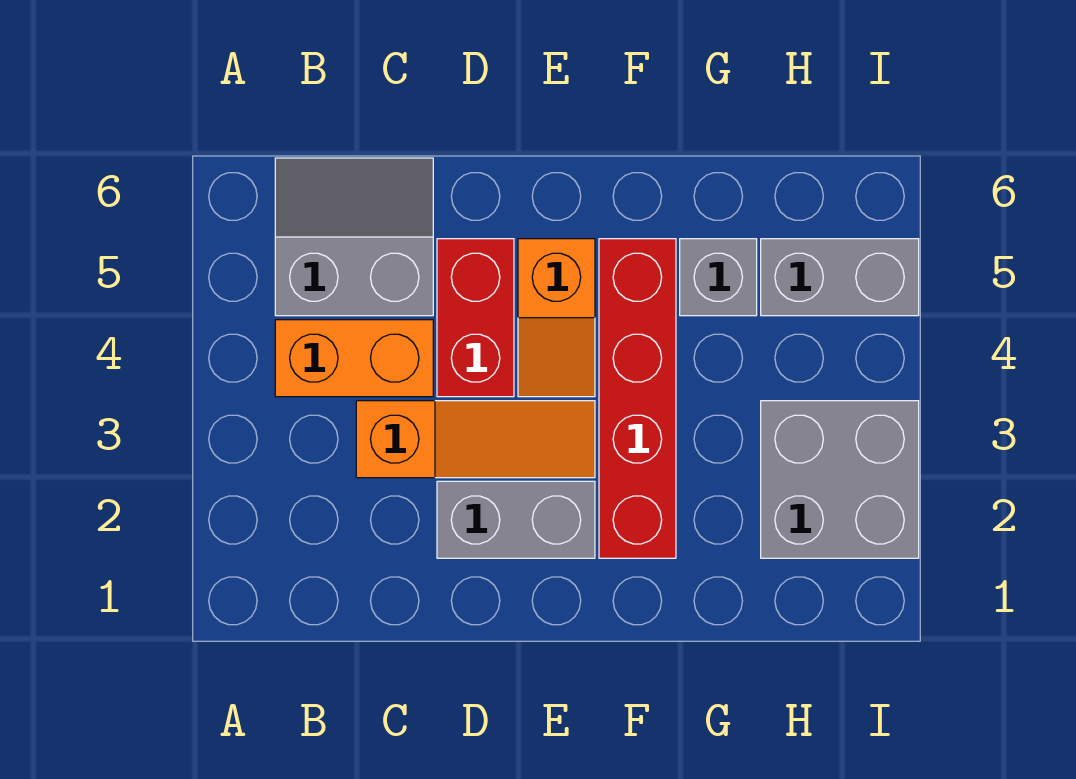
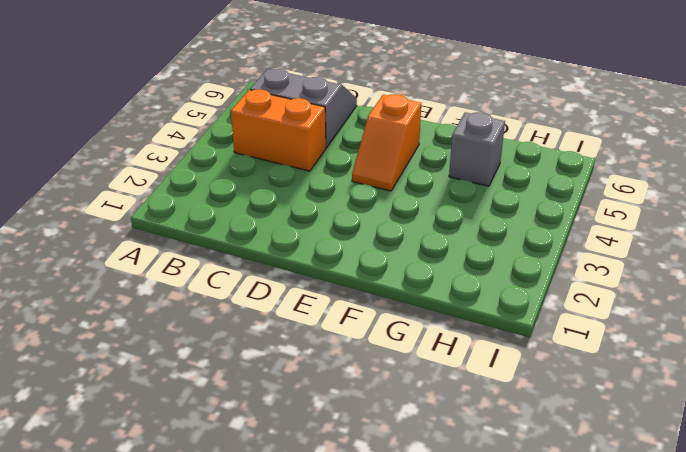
none -> orange 1x3 slope [356,401,595,478]
none -> grey 1x2 brick [437,481,595,558]

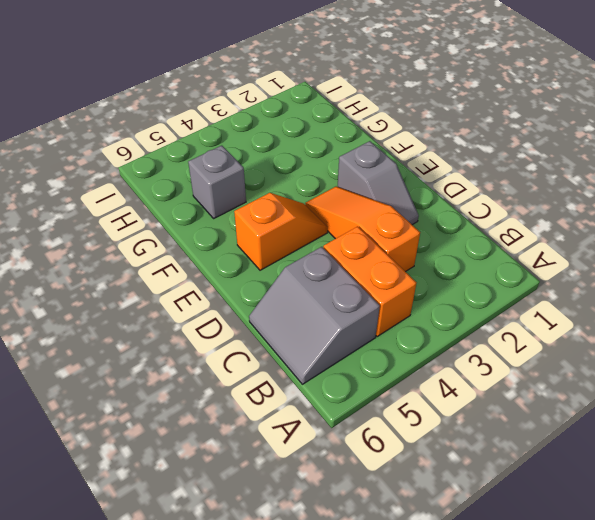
grey 1x2 slope [338,141,419,225] -> grey 1x2 brick [437,481,595,558]
none -> red 1x2 brick [437,239,514,397]
none -> red 1x4 brick [599,239,676,558]

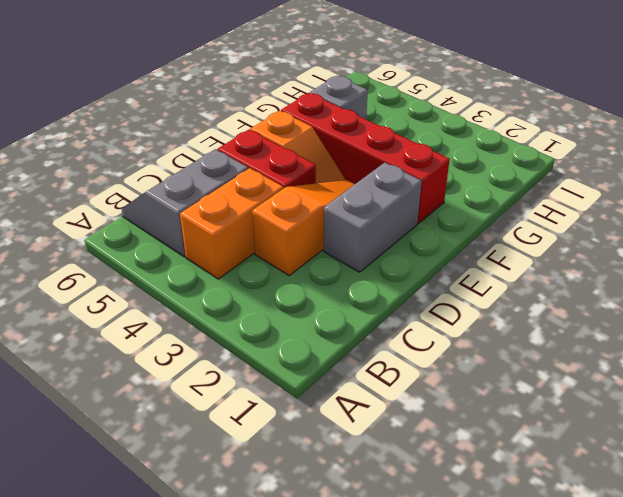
none -> grey 2x2 brick [761,401,919,558]
none -> grey 1x2 brick [761,239,919,316]

